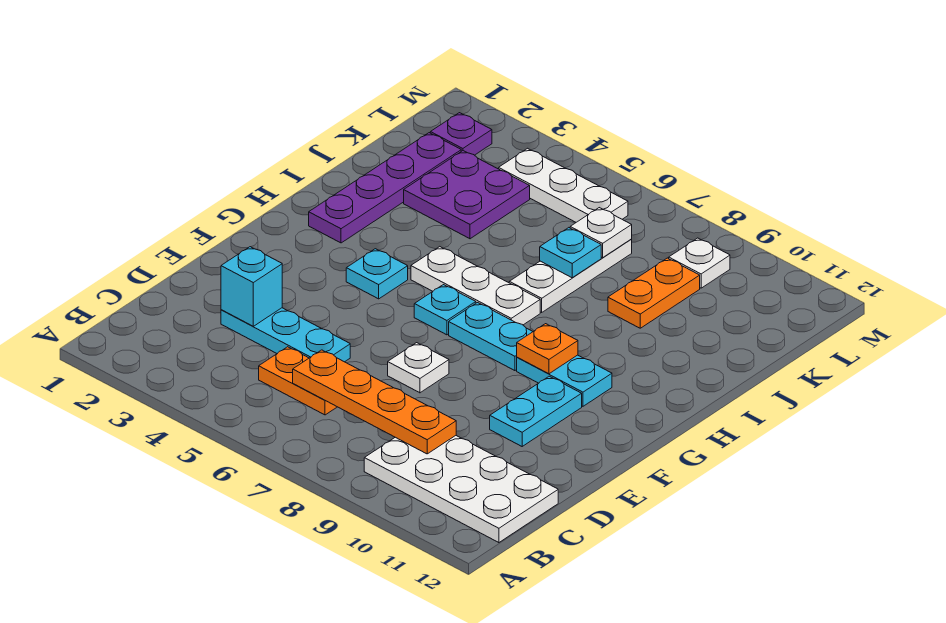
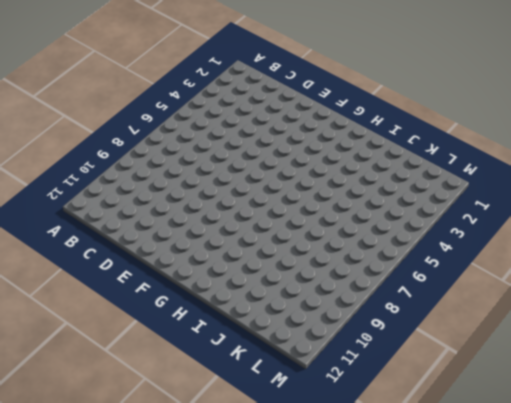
none -> white 2x4 plate [364,436,558,543]
none -> orange 1x2 plate [259,347,337,415]
none -> cyan 1x3 plate [221,308,350,362]

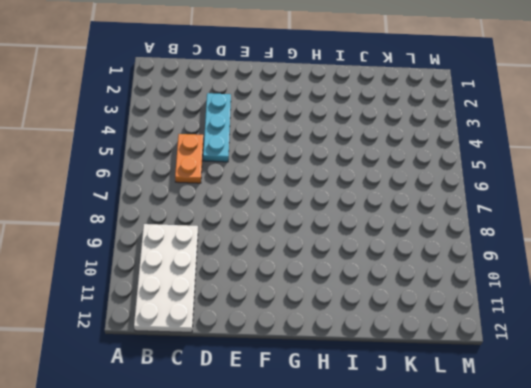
none -> white 1x1 plate [388,343,449,393]
none -> cyan 1x2 plate [490,376,582,446]
none -> cyan 1x1 plate [346,249,408,299]

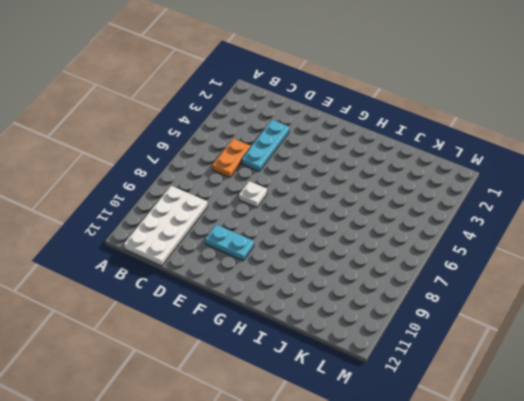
none -> cyan 1x1 plate [346,249,408,299]
none -> cyan 1x1 plate [414,285,476,335]
none -> cyan 1x2 plate [449,303,533,371]

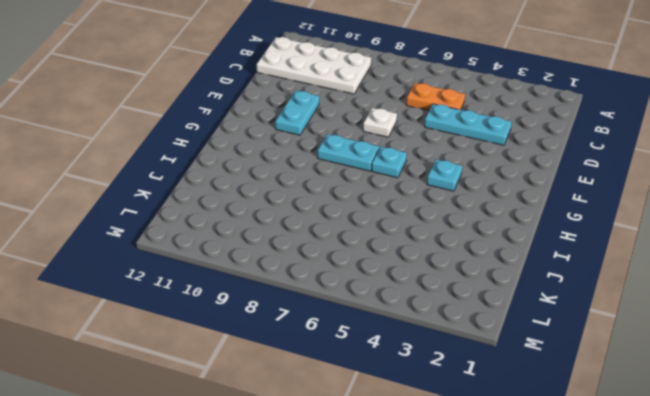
none -> cyan 1x2 plate [517,355,612,406]
none -> purple 1x4 plate [309,133,461,243]
none -> white 1x3 plate [411,247,540,325]

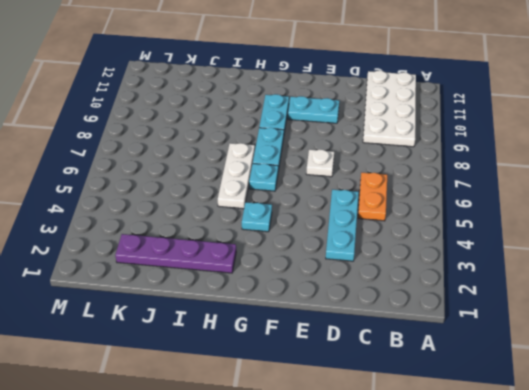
none -> white 1x3 plate [509,239,632,312]
none -> purple 2x2 plate [404,151,530,239]
none -> orange 1x2 plate [608,258,700,328]

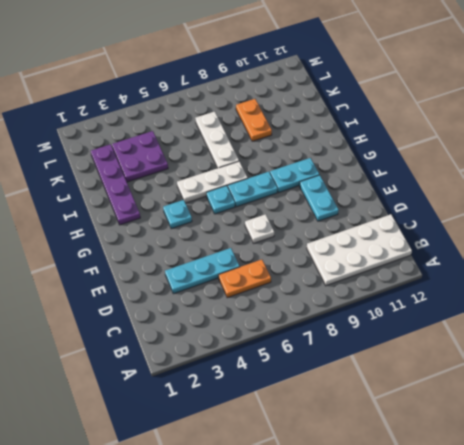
none -> purple 1x1 plate [430,113,492,155]
none -> white 1x3 plate [499,148,628,222]
none -> white 1x1 plate [669,238,730,288]

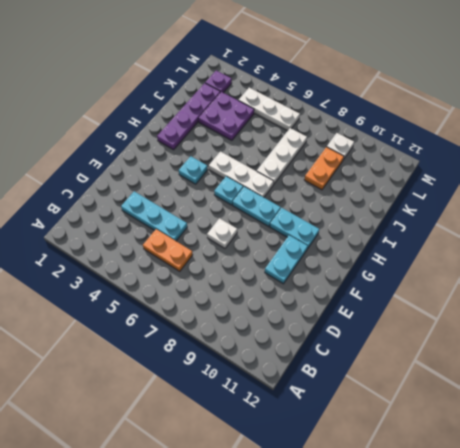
none -> white 2x4 plate [364,436,558,543]
none -> orange 1x4 plate [293,350,456,454]
none -> cyan 1x1 brick [221,247,282,326]

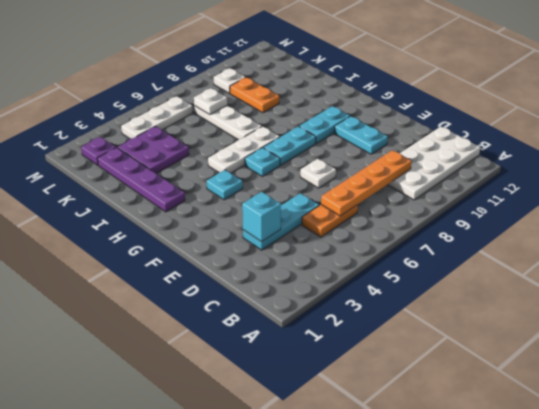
none -> orange 1x1 plate [517,324,578,374]
none -> cyan 1x1 plate [540,228,601,278]

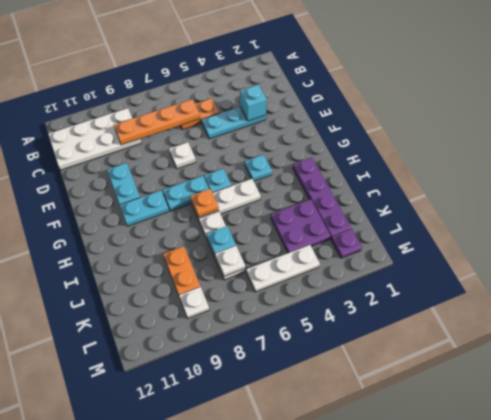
orange 1x1 plate [191,189,219,217] -> orange 1x1 plate moved to [517,324,578,374]

